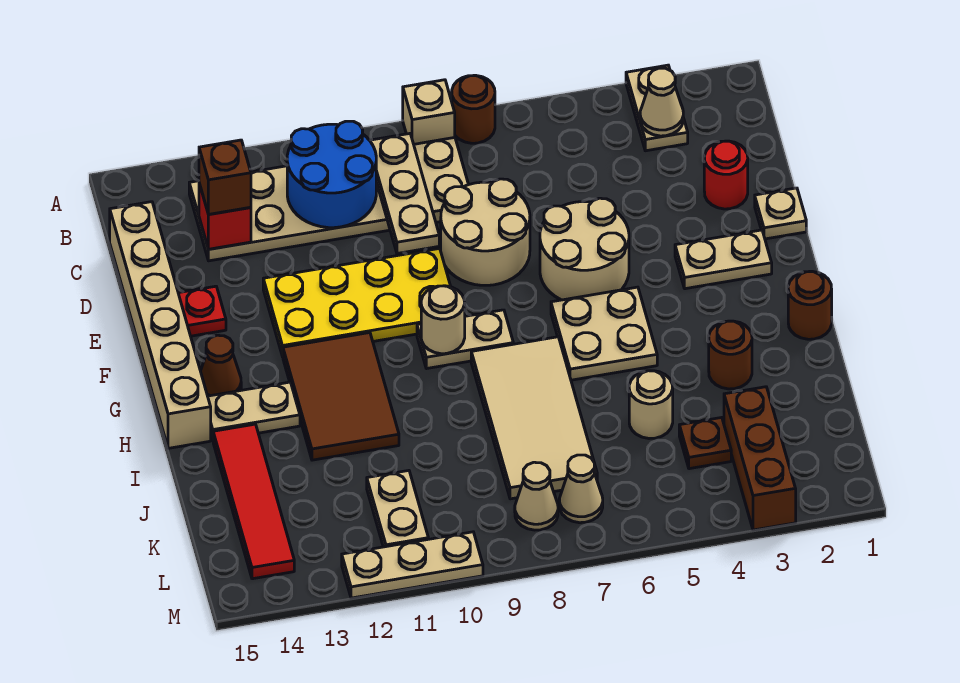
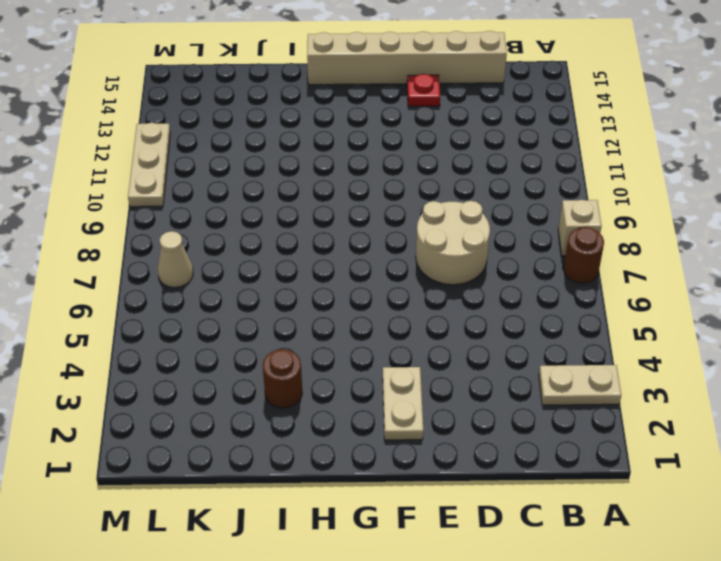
none -> tan 2x6 plate [189,138,468,261]
none -> red 1x1 round brick [704,141,748,209]
none -> tan 1x1 plate [755,188,806,239]
none -> tan 2x2 round brick [540,198,629,300]

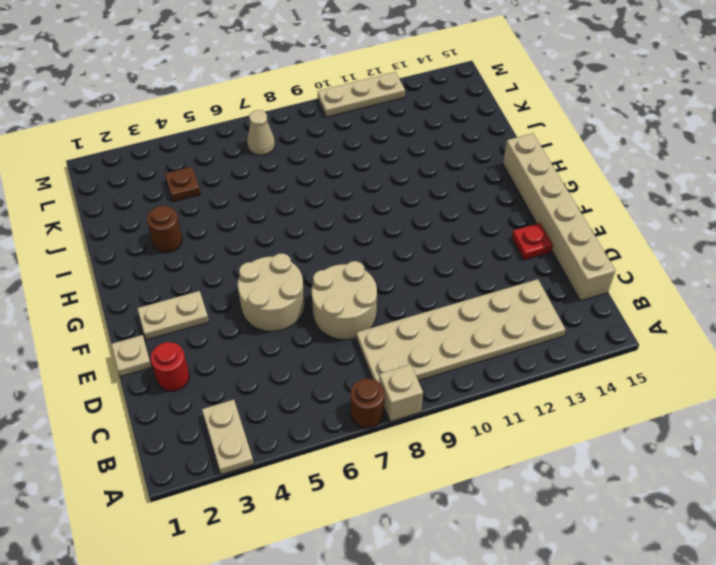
none -> yellow 2x4 plate [263,248,451,357]
none -> tan 2x2 plate [551,287,657,380]
none -> tan 1x2 plate [417,310,513,369]
none -> brown 2x3 tile [283,333,399,460]

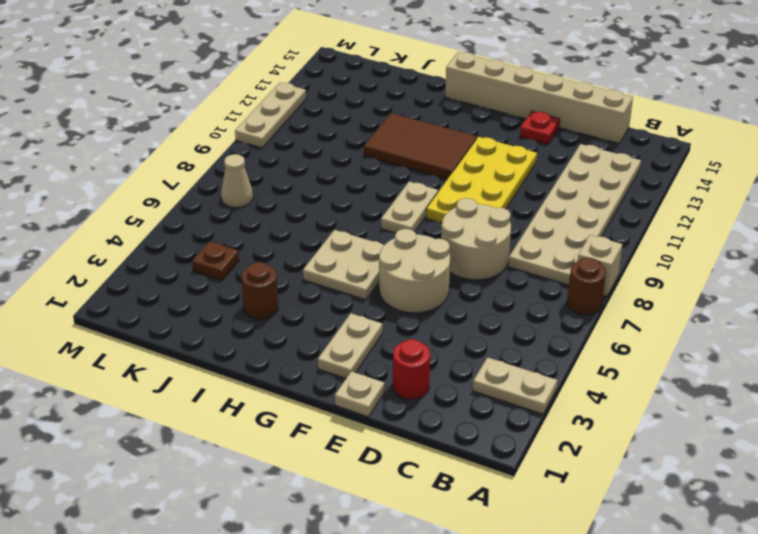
none -> brown 1x1 cone [201,335,241,396]
none -> brown 1x1 round brick [788,271,832,339]
none -> tan 2x4 tile [471,337,597,499]
none -> tan 1x2 plate [208,382,300,440]

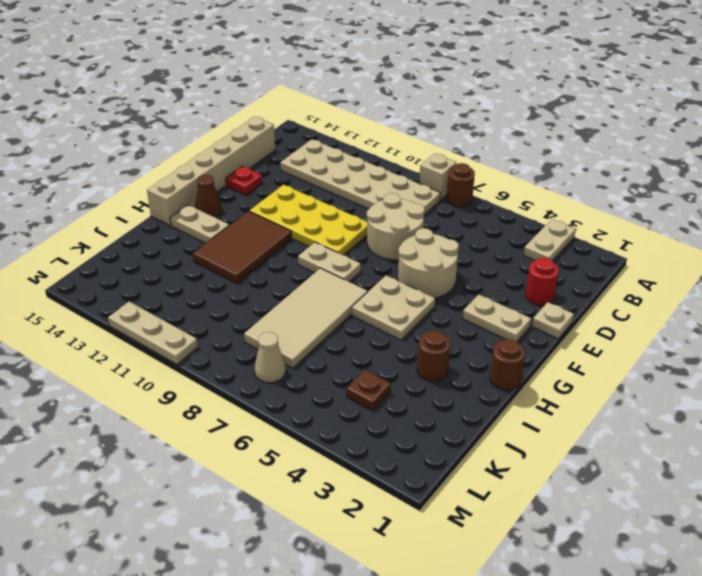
none -> red 1x4 tile [213,424,294,579]
none -> tan 1x1 round brick [629,371,673,439]
none -> brown 1x3 brick [724,387,796,530]
none -> tan 1x2 plate [367,471,428,547]

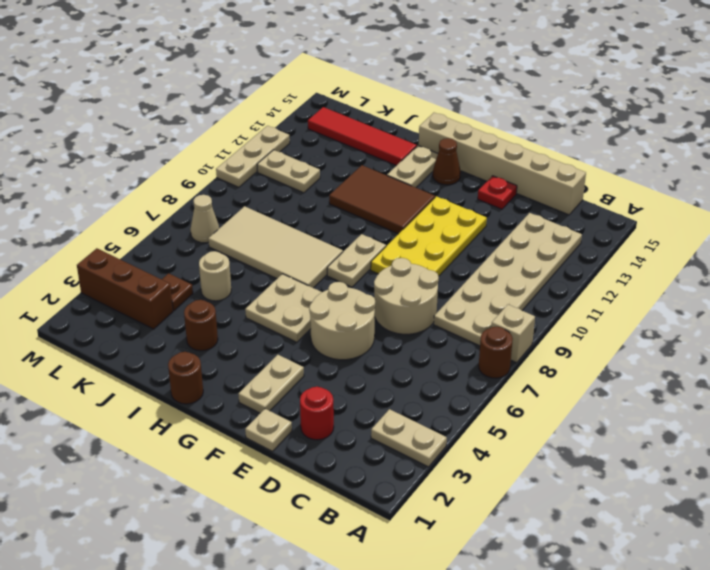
none -> tan 1x1 cone [515,462,558,530]
none -> tan 1x1 cone [640,68,683,136]
none -> tan 1x3 plate [370,134,439,253]
none -> blue 2x2 round brick [287,121,376,228]

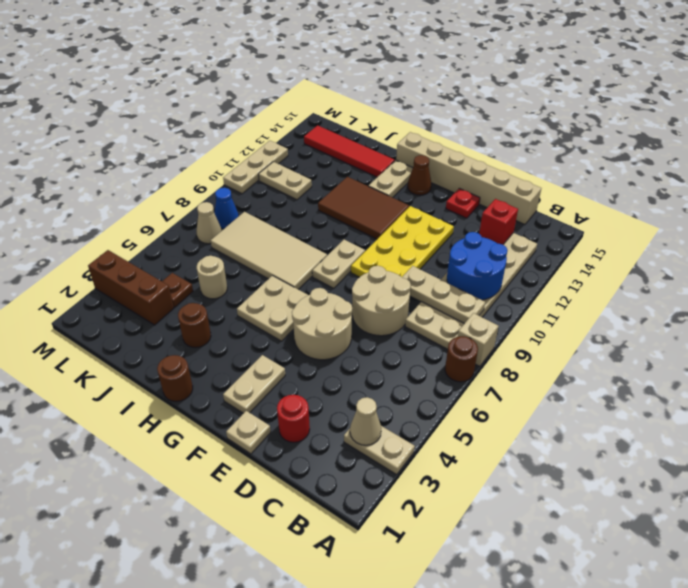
blue 1x1 cone [215,188,239,229] -> tan 1x1 cone [515,462,558,530]
none -> tan 1x1 round brick [421,286,465,354]
none -> brown 1x1 brick [199,140,251,214]

